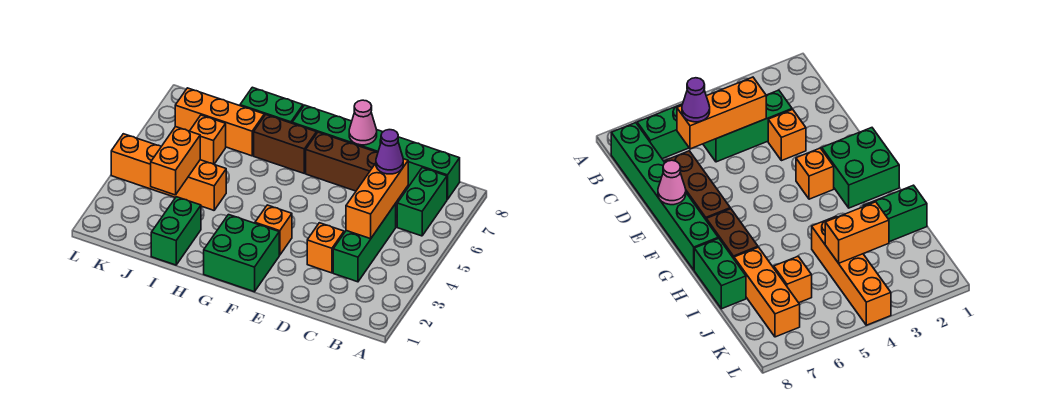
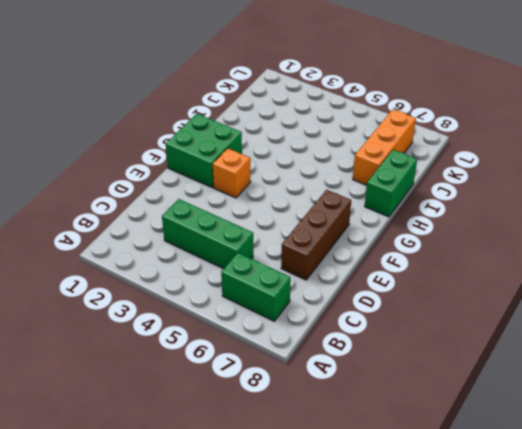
none -> green 1x6 brick [292,105,460,200]
none -> orange 1x1 brick [307,223,344,273]
none -> brown 1x2 brick [254,115,316,173]

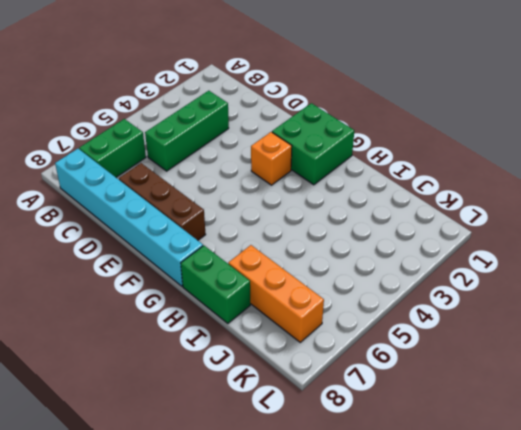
cyan 1x6 brick [55,149,203,286] -> green 1x6 brick [292,105,460,200]
none -> orange 1x1 brick [307,223,344,273]
none -> brown 1x2 brick [254,115,316,173]
none -> green 1x2 brick [151,197,201,265]

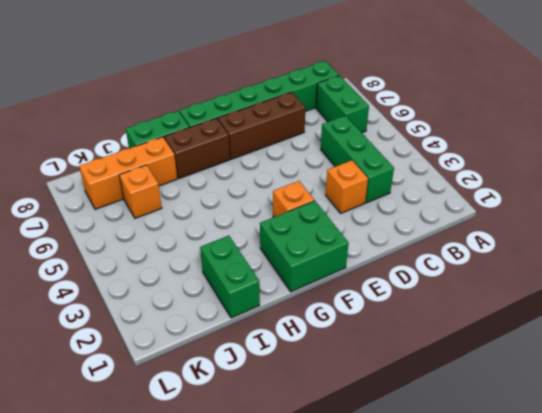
none -> orange 1x4 brick [111,134,226,210]
none -> orange 1x3 brick [346,159,408,239]
none -> pink 1x1 cone [349,100,377,145]

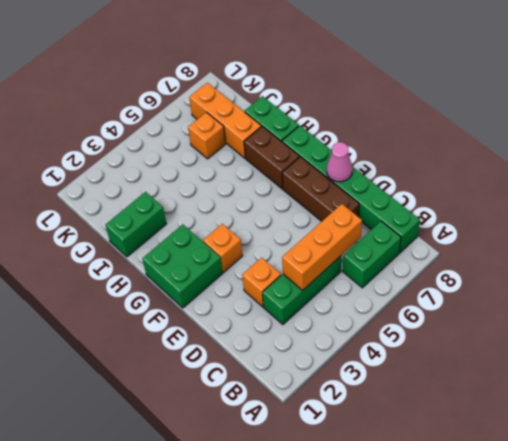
none -> orange 1x4 brick [111,134,226,210]
none -> orange 1x2 brick [151,127,200,195]
none -> purple 1x1 cone [376,130,403,174]

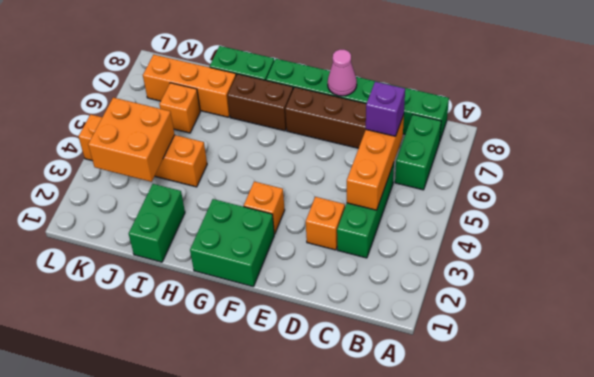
purple 1x1 brick [366,82,405,136] -> purple 1x1 cone [376,130,403,174]
orange 2x2 brick [88,98,175,182] -> orange 1x2 brick [151,127,200,195]

